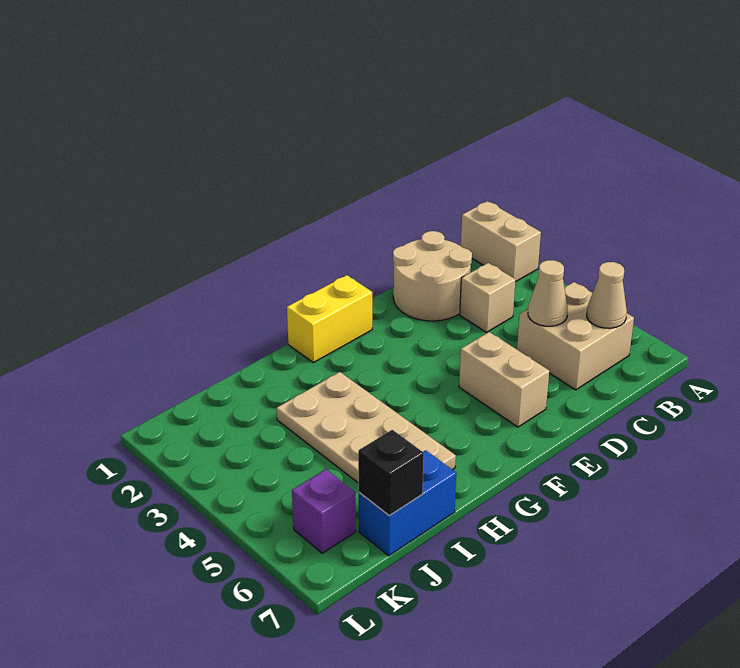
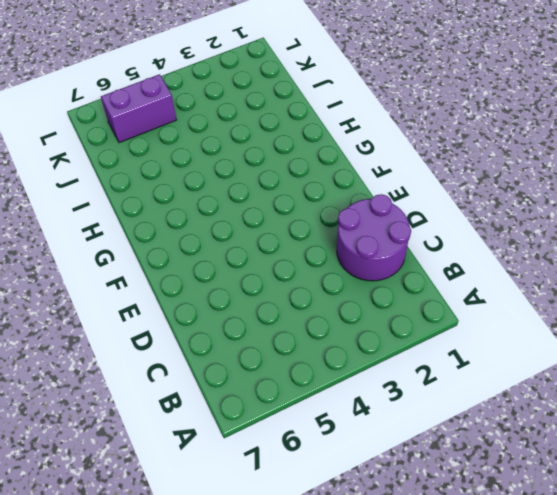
purple 2x2 round brick [337,194,411,281] -> tan 2x2 round brick [393,231,472,321]
purple 1x2 brick [101,74,177,143] -> purple 1x1 brick [292,469,356,553]
none -> tan 1x2 brick [461,201,541,282]
none -> tan 2x2 brick [517,282,634,390]
none -> tan 1x1 brick [460,263,515,332]

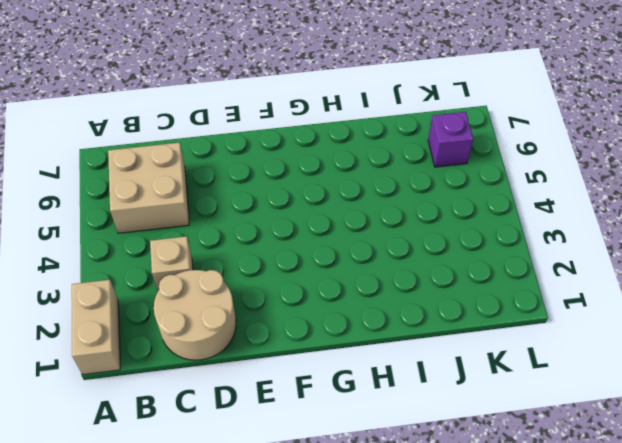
none -> tan 1x2 brick [459,332,549,427]
none -> yellow 1x2 brick [287,275,372,362]
none -> tan 2x4 plate [277,372,456,483]

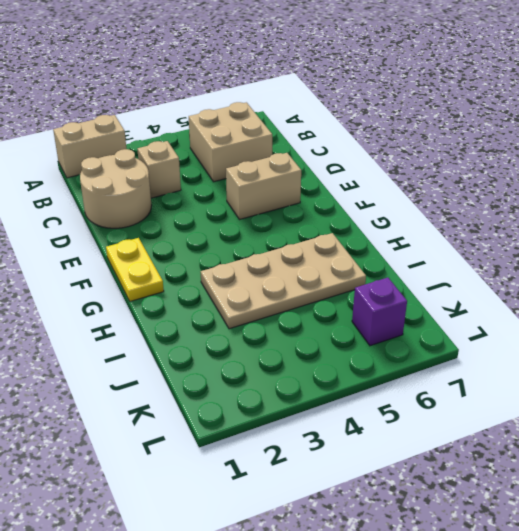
yellow 1x2 plate [106,238,164,301] -> yellow 1x2 brick [287,275,372,362]
none -> blue 1x2 brick [359,450,456,556]
none -> tan 1x1 cone [587,262,627,328]
none -> tan 1x1 cone [528,260,568,326]

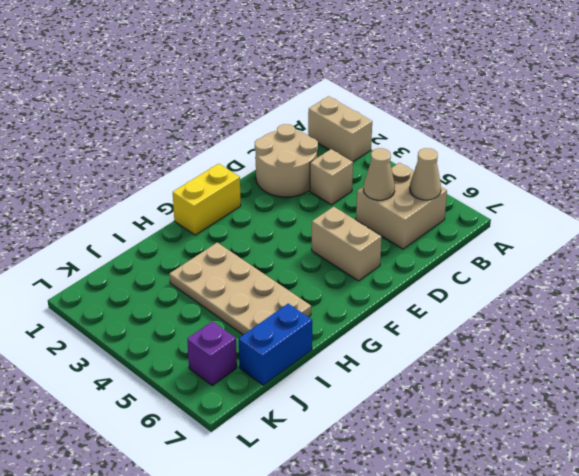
none -> black 1x1 brick [358,430,424,516]

